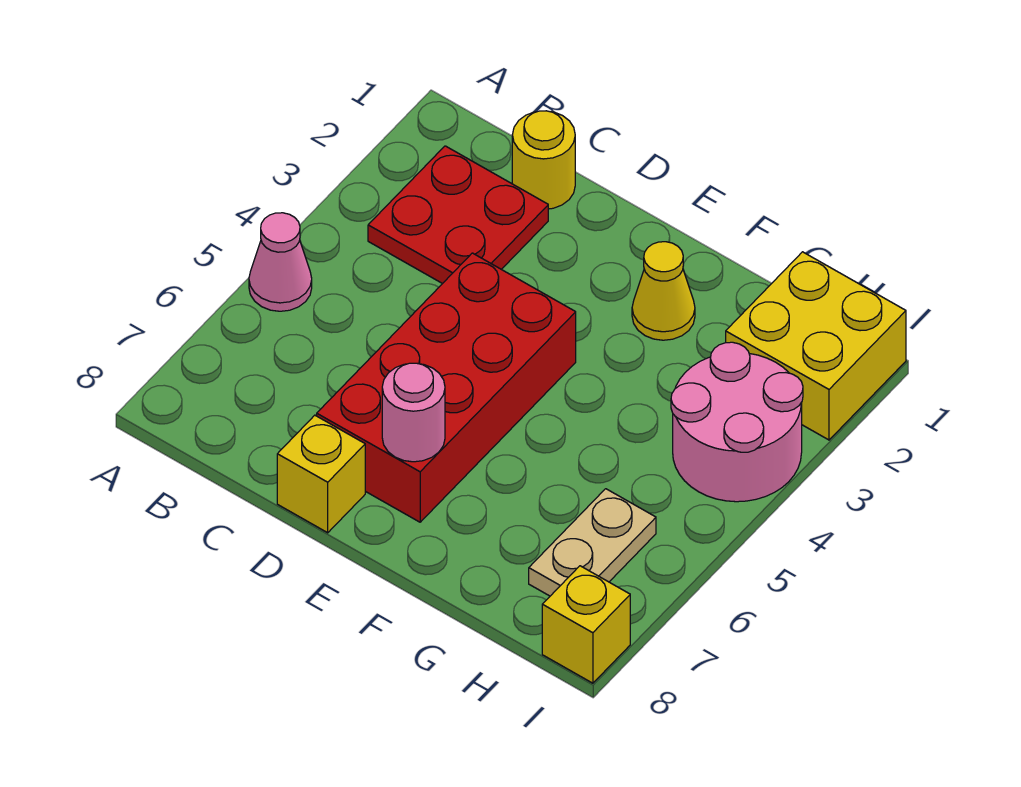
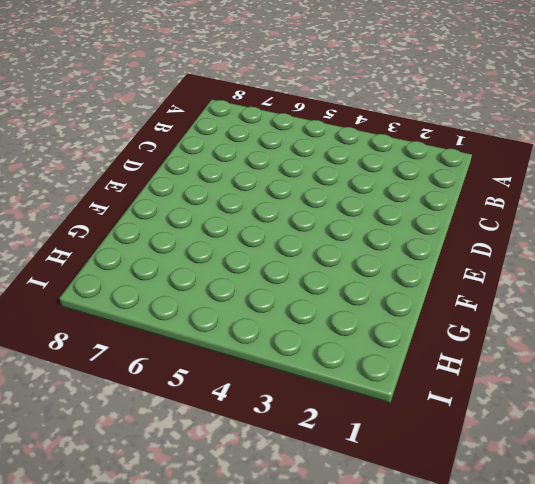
none -> pink 1x1 cone [249,213,312,311]
none -> red 2x2 plate [368,146,548,284]

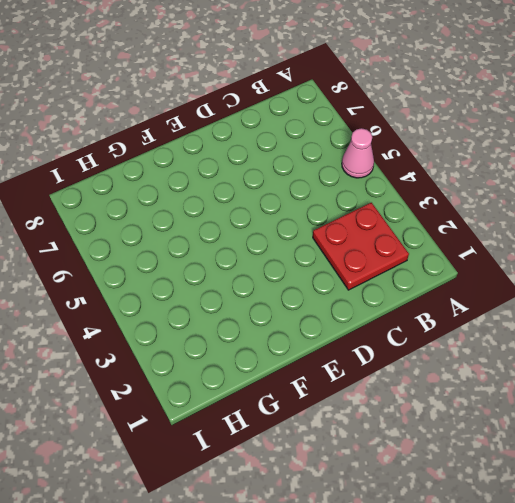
none -> yellow 1x1 round brick [512,111,575,209]
none -> red 2x4 brick [317,253,576,522]

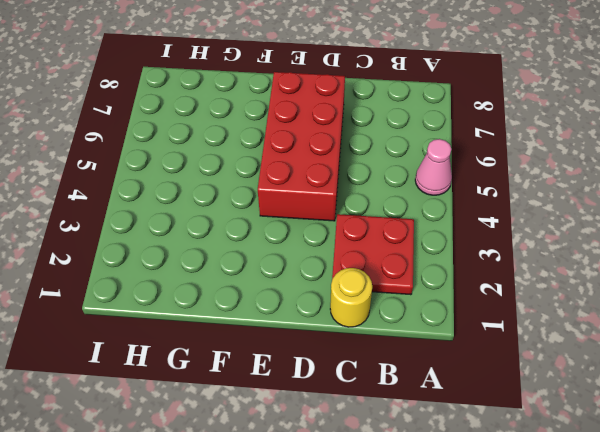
none -> yellow 1x1 brick [277,415,365,533]
none -> yellow 1x1 cone [632,242,695,340]

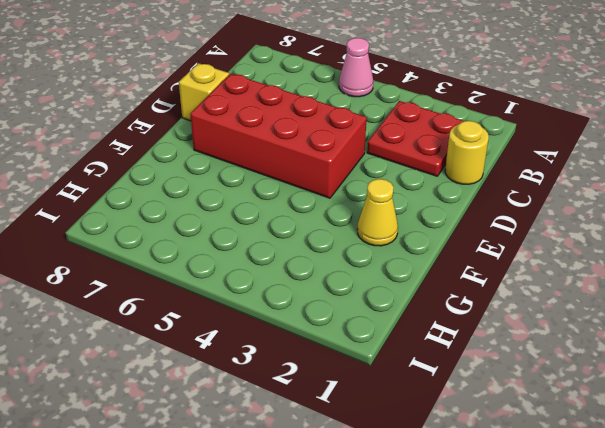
none -> yellow 2x2 brick [726,252,906,440]
none -> pink 2x2 round brick [671,342,803,502]

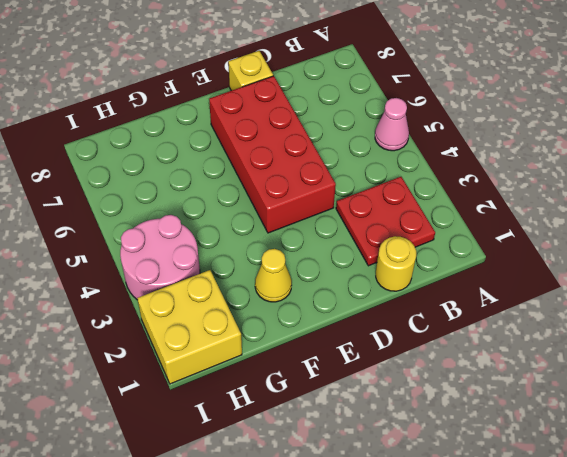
none -> tan 1x2 plate [529,489,656,596]
none -> yellow 1x1 brick [542,566,630,683]

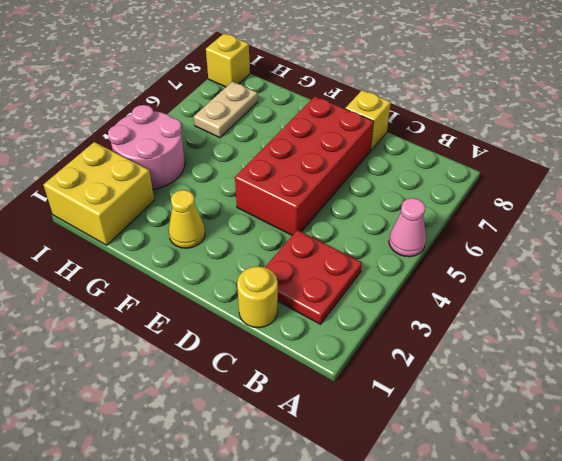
none -> pink 1x1 round brick [382,363,445,462]

